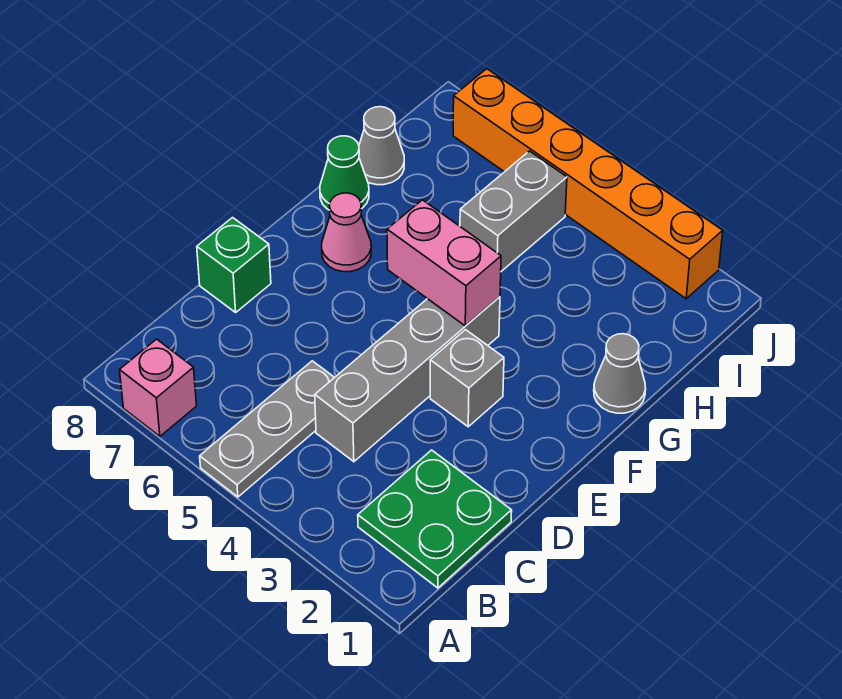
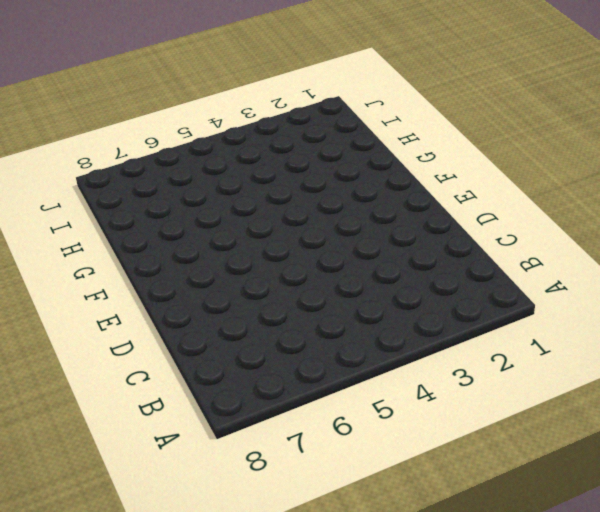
none -> grey 1x3 plate [200,361,335,497]
none -> pink 1x1 brick [120,339,197,436]
none -> green 2x2 plate [358,450,512,588]

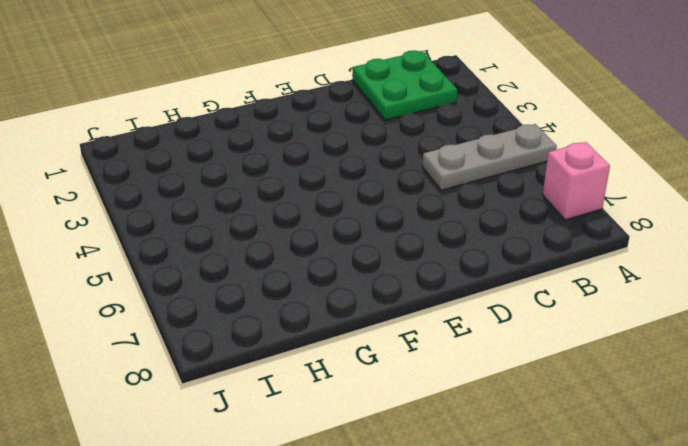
none -> grey 1x4 brick [315,297,500,462]
none -> green 1x1 brick [197,218,271,312]
none -> grey 1x1 brick [430,330,504,427]

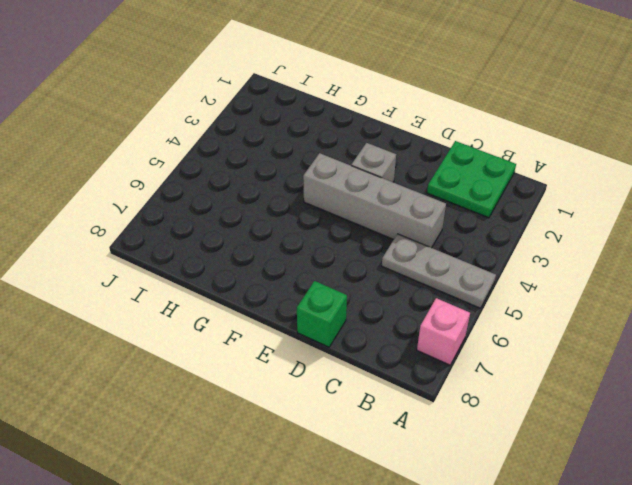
none -> pink 1x1 cone [322,193,371,272]
none -> grey 1x1 cone [594,334,646,413]
none -> green 1x1 cone [320,136,369,210]

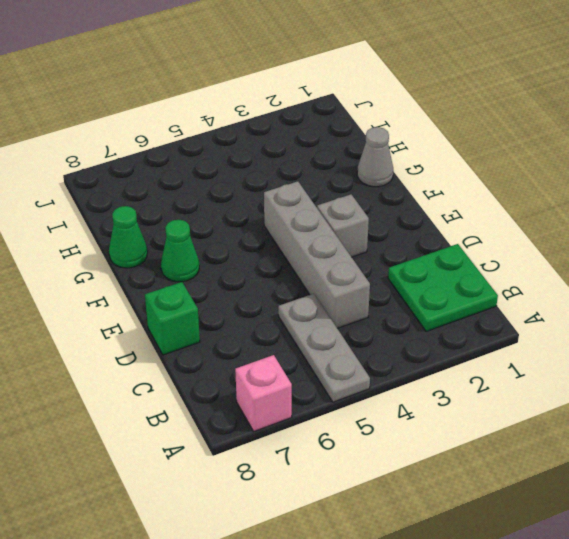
green 1x1 cone [161,220,199,282] -> pink 1x1 cone [322,193,371,272]
none -> grey 1x2 brick [460,151,567,271]
none -> grey 1x1 cone [359,107,404,185]
none -> orange 1x6 brick [453,69,723,299]

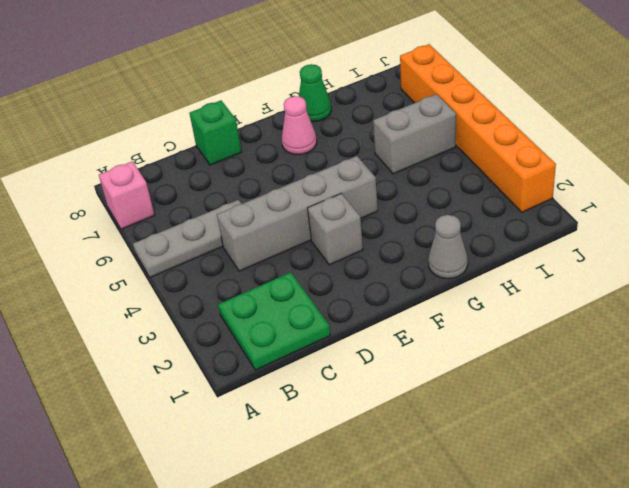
none -> grey 1x1 cone [359,107,404,185]
none -> pink 1x2 brick [387,200,501,326]

